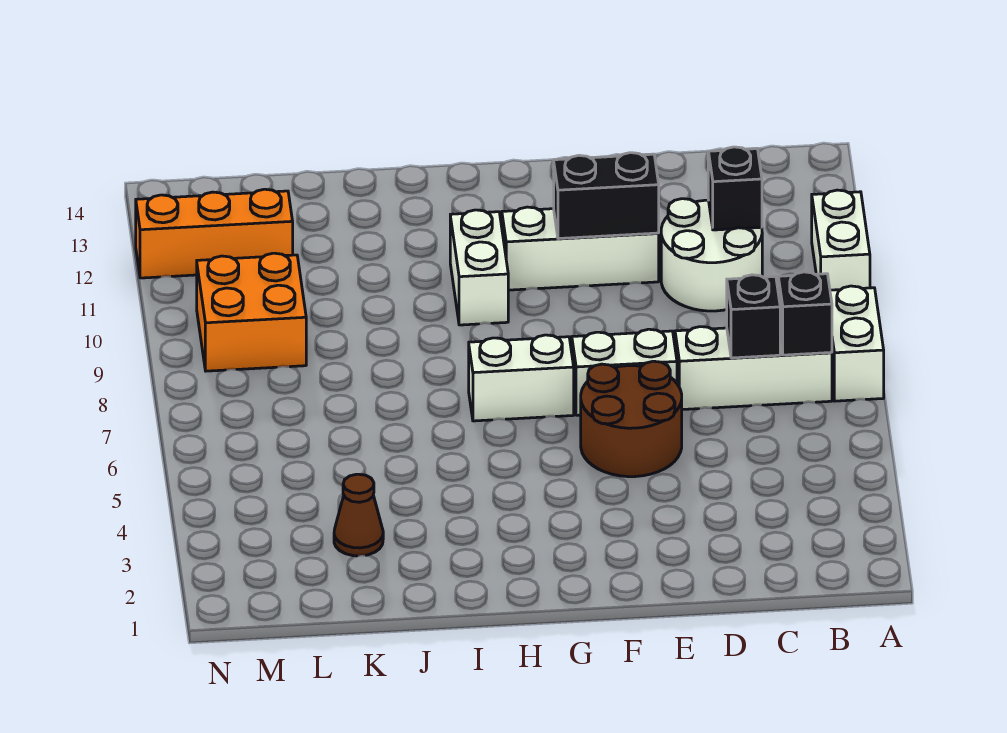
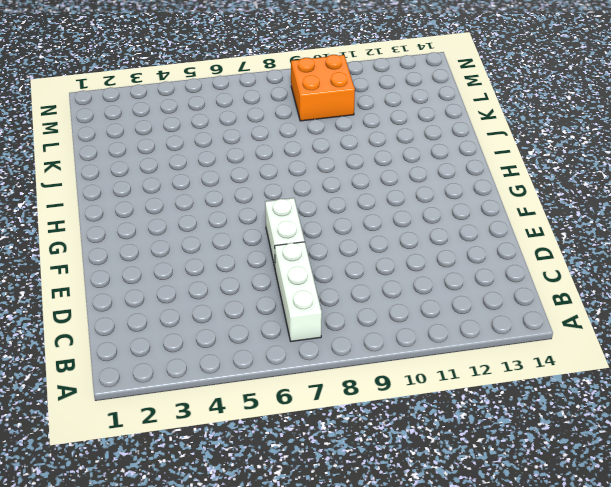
none -> white 1x2 brick [830,286,884,401]
none -> white 1x2 brick [812,190,870,290]
none -> white 2x2 round brick [661,199,762,311]

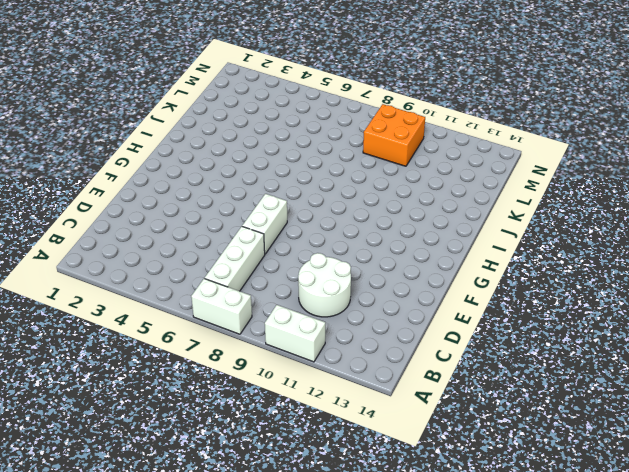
none -> brown 2x2 round brick [581,361,682,477]
none -> white 1x3 brick [502,207,659,290]
none -> white 1x2 brick [469,335,574,421]

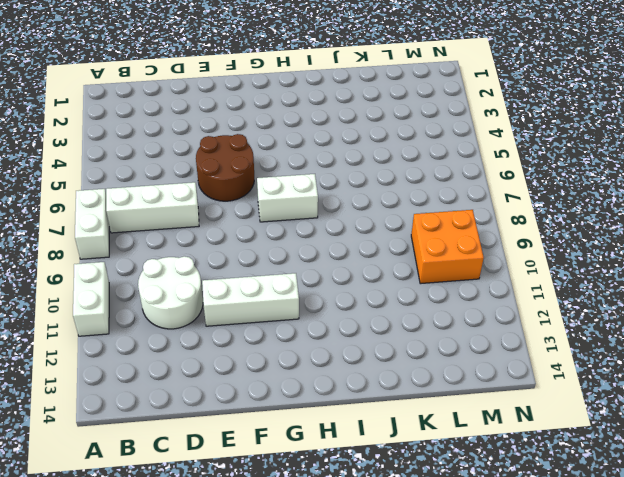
none -> white 1x2 brick [572,329,677,415]
none -> white 1x2 brick [450,210,508,325]
none -> brown 1x1 cone [334,474,383,556]

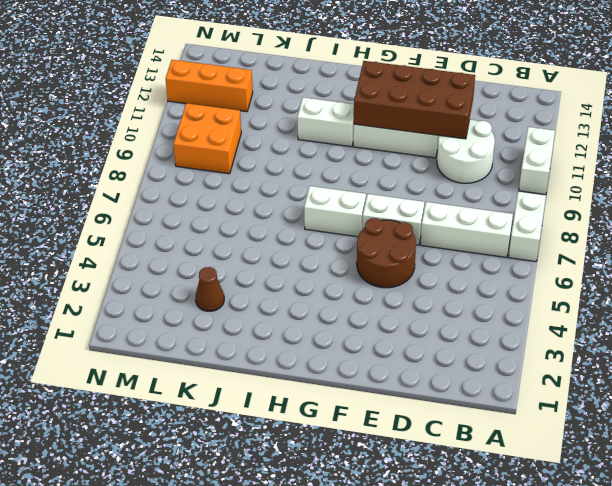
brown 2x4 brick [354,61,475,139] -> black 1x2 brick [554,153,659,239]
white 1x2 brick [297,98,354,147] -> white 1x2 brick turned to [450,210,508,325]
none -> black 1x1 brick [778,272,832,355]
none -> black 1x1 brick [727,275,780,358]
none -> black 1x1 brick [708,147,762,230]

